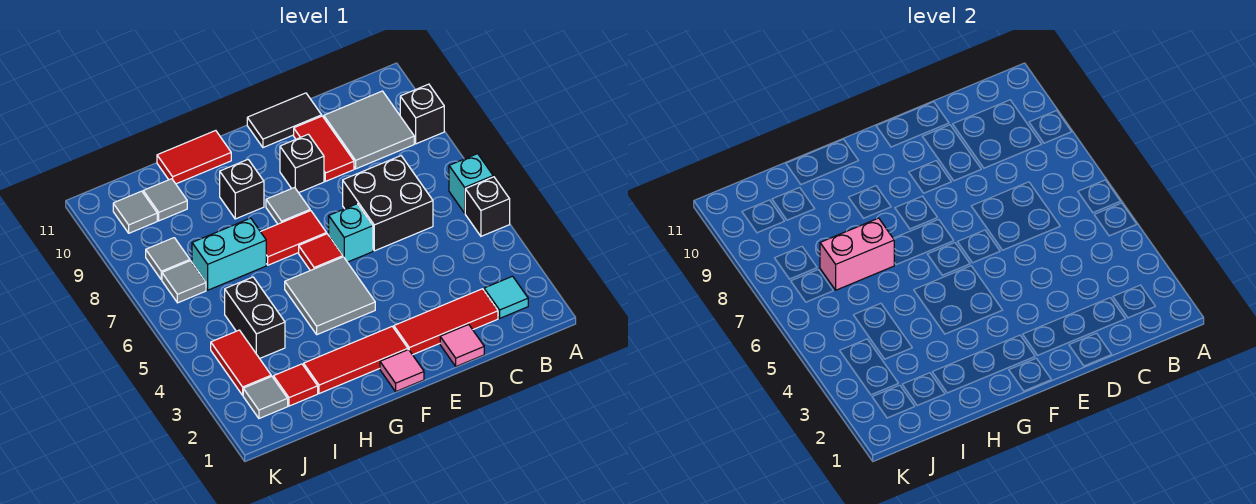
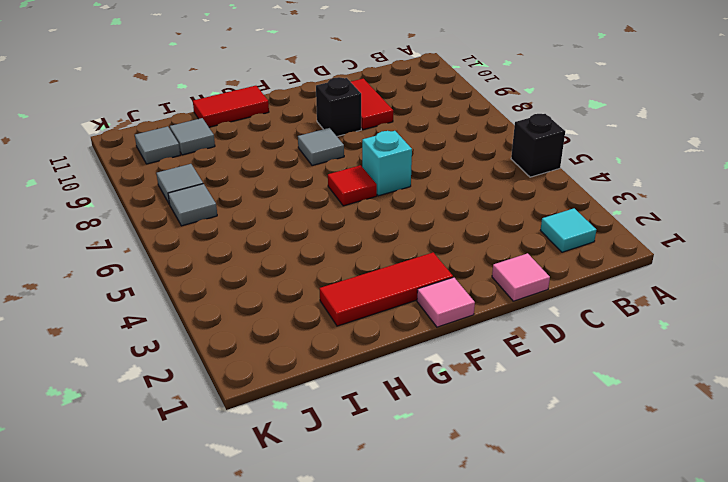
none -> cyan 1x1 brick [449,154,493,213]
none -> black 1x1 brick [400,84,444,144]
none -> grey 2x2 tile [324,91,414,169]
none -> red 1x3 tile [394,289,498,355]

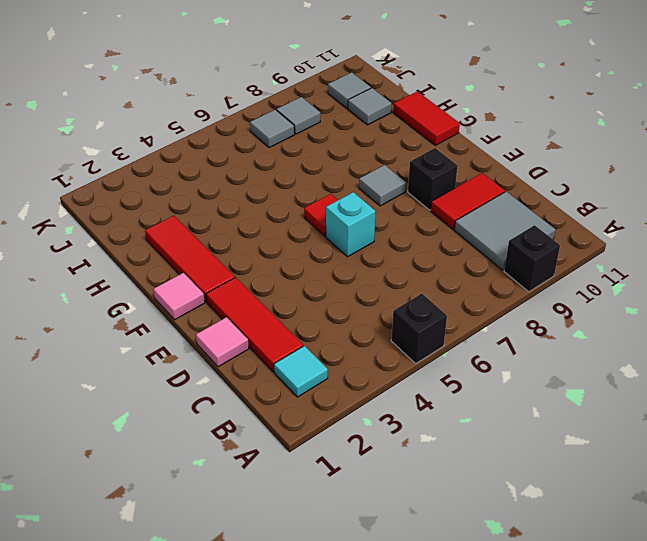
none -> cyan 1x1 brick [449,154,493,213]
none -> black 2x2 brick [343,156,433,251]
none -> black 1x2 tile [247,93,322,148]
none -> grey 2x2 tile [285,257,375,335]

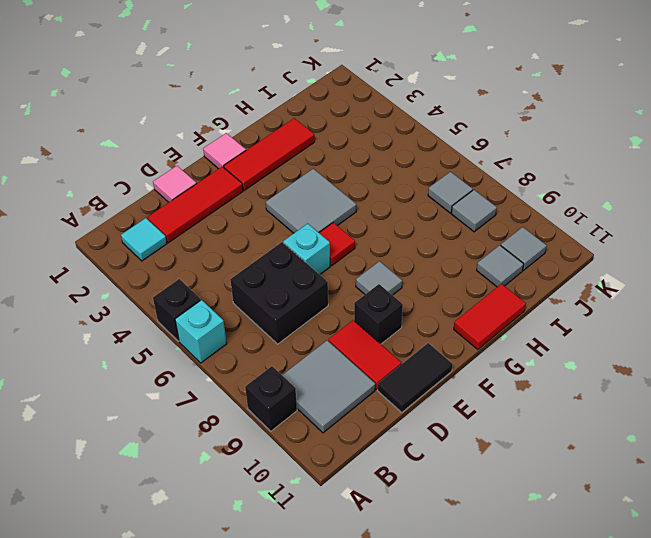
none -> red 1x2 tile [261,211,327,265]
none -> black 1x1 brick [220,160,264,219]
none -> cyan 1x2 brick [192,218,266,290]
none -> red 1x1 tile [273,364,318,406]

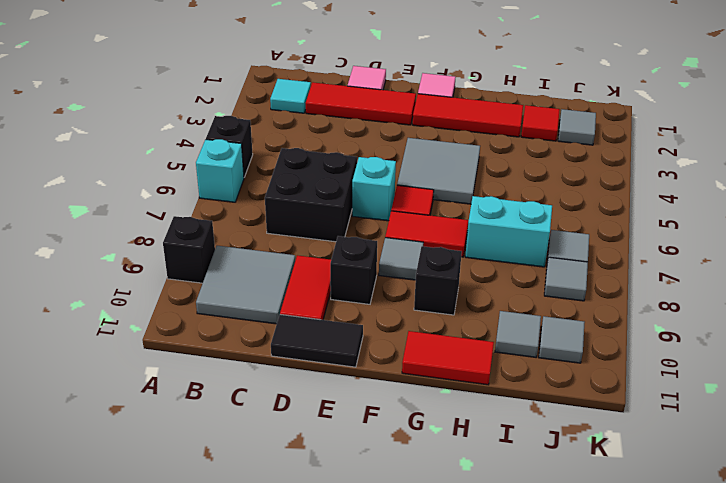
none -> black 1x2 brick [225,277,285,359]
none -> red 1x2 tile [211,330,271,395]
none -> pink 1x2 brick [820,218,894,290]

